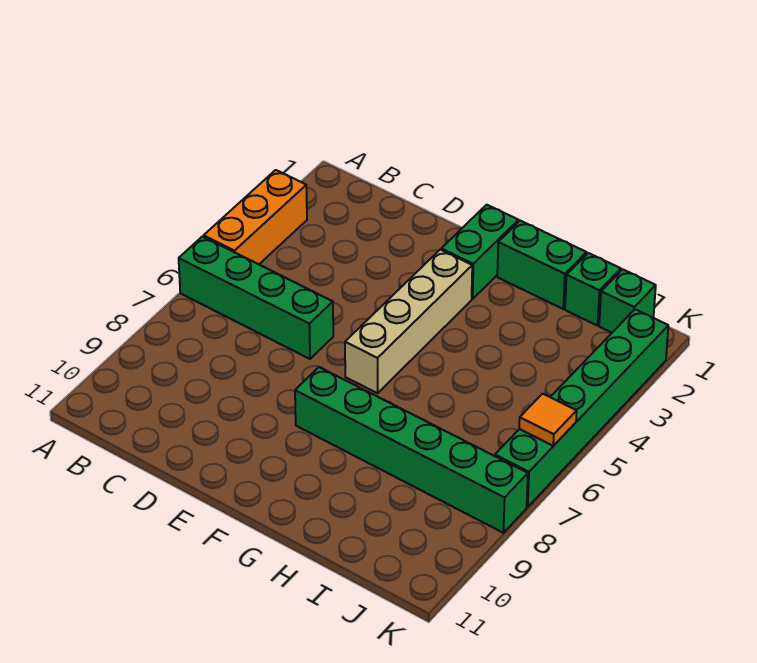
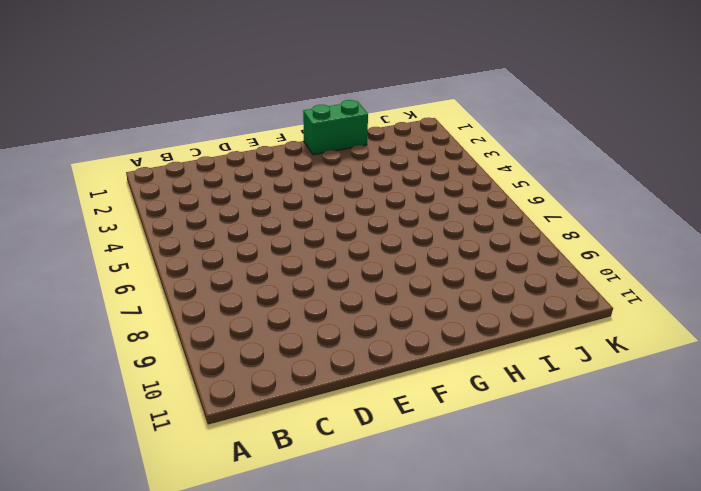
none -> orange 1x3 brick [204,170,307,264]
none -> green 1x4 brick [179,237,333,359]

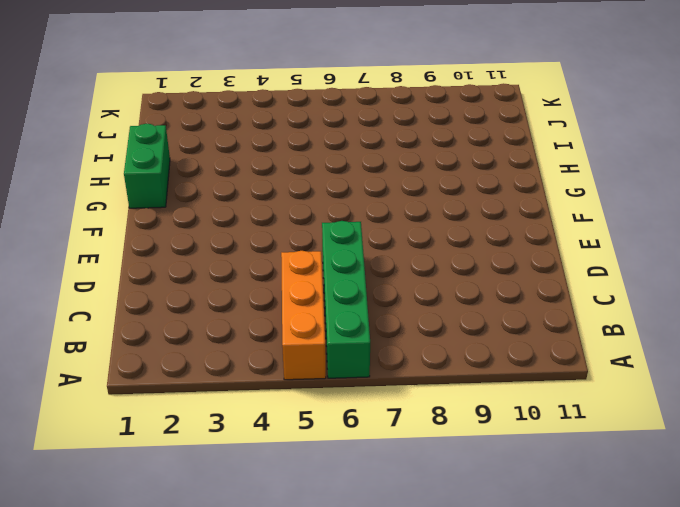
orange 1x3 brick [281,251,326,380] -> orange 1x3 brick turned to [204,170,307,264]
none -> green 1x2 brick [441,205,519,299]
none -> tan 1x4 brick [345,250,472,393]

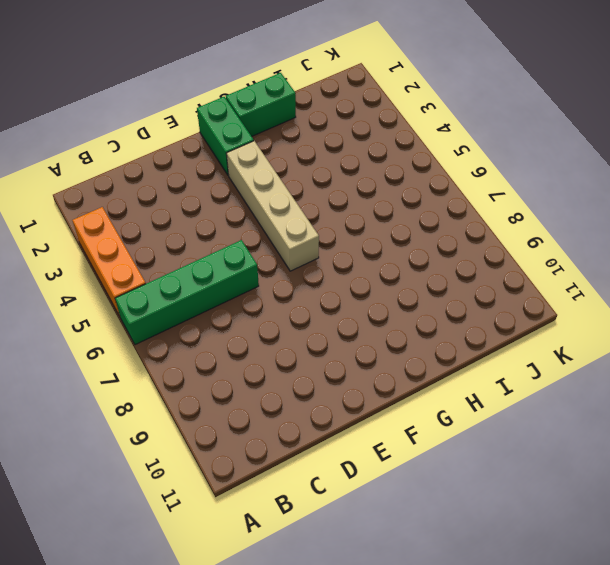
none -> green 1x6 brick [295,367,528,533]
none -> green 1x1 brick [565,253,621,326]

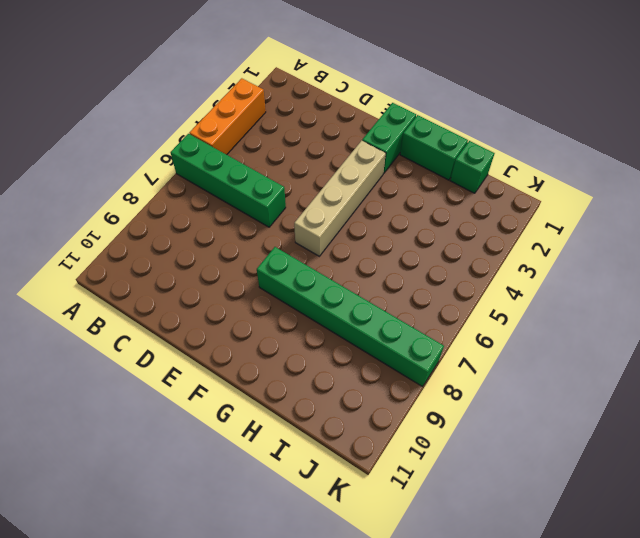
none -> green 1x1 brick [599,269,656,333]
none -> green 1x6 brick [495,309,668,507]

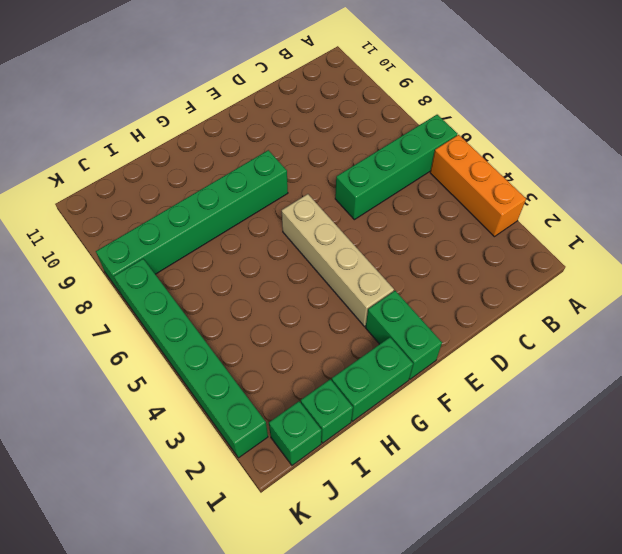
none -> orange 1x1 tile [519,394,577,446]

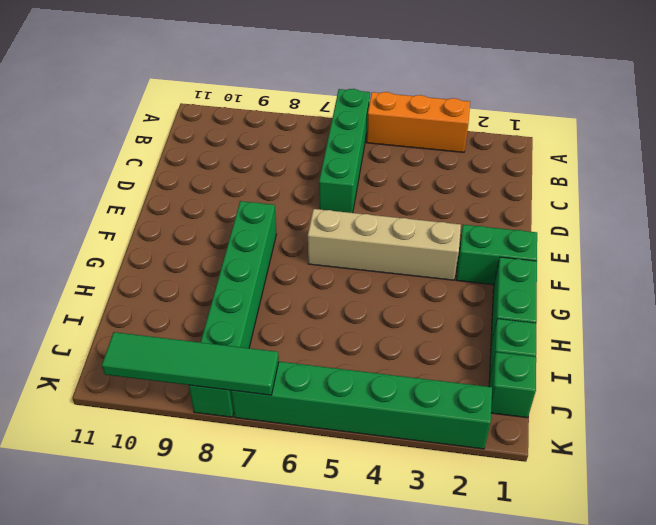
green 1x4 tile [102,332,279,395] -> none
none -> orange 1x1 tile [519,394,577,446]

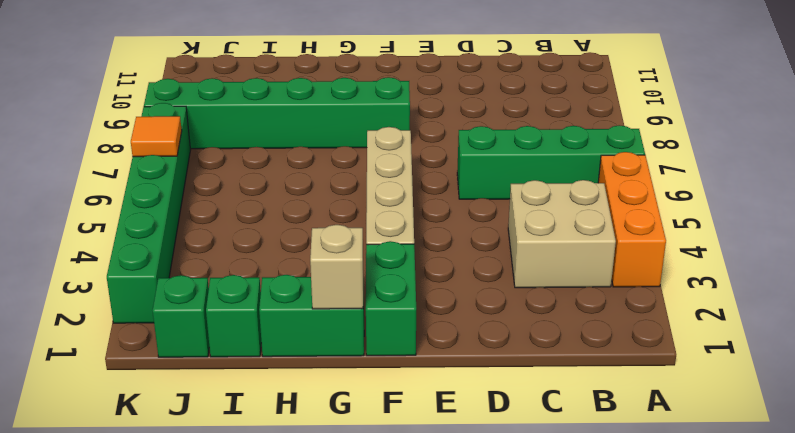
tan 2x2 brick [508,180,616,288] -> none
tan 1x1 brick [310,225,363,309] -> none

